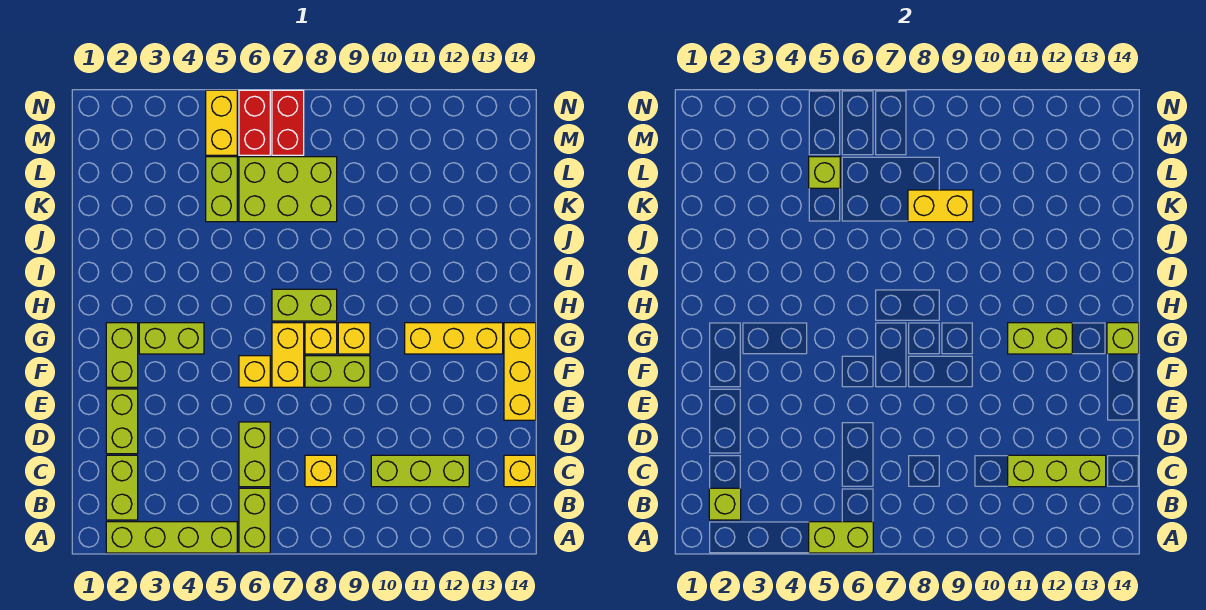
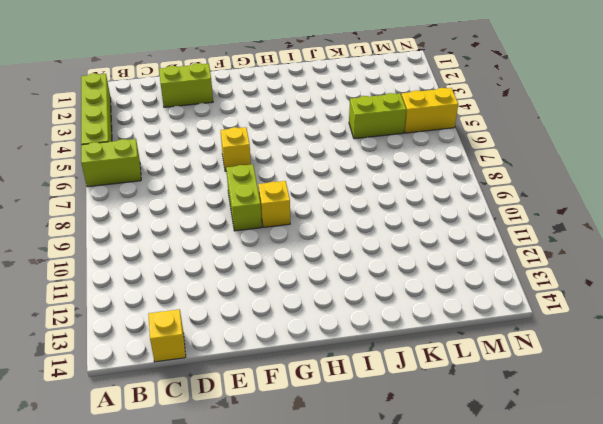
none -> lime 1x2 brick [106,455,138,520]
none -> lime 1x2 brick [239,422,270,487]
none -> yellow 1x1 brick [305,455,337,487]
none -> lime 1x3 brick [371,455,469,487]

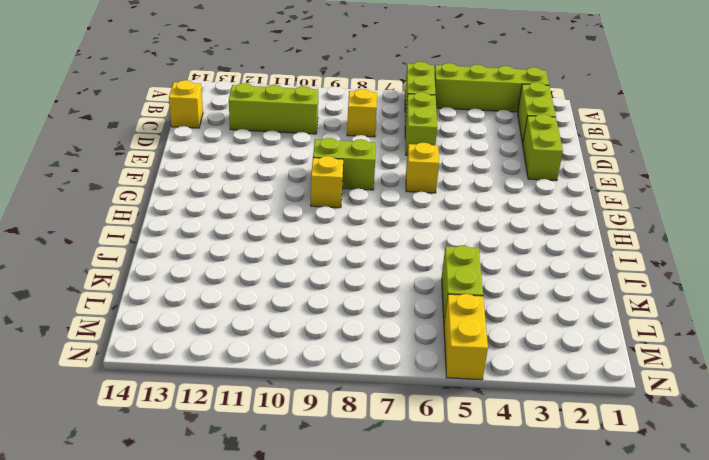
none -> yellow 1x3 brick [504,323,536,420]
none -> lime 1x2 brick [106,323,138,387]
none -> yellow 1x2 brick [272,323,304,387]
none -> lime 1x2 brick [139,323,204,354]

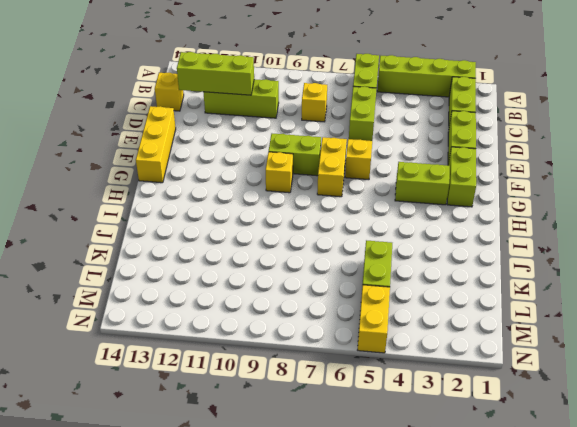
none -> yellow 1x1 brick [305,323,337,354]
none -> yellow 1x3 brick [405,323,503,354]
none -> lime 1x2 brick [272,289,337,321]
none -> lime 2x3 brick [239,157,337,222]

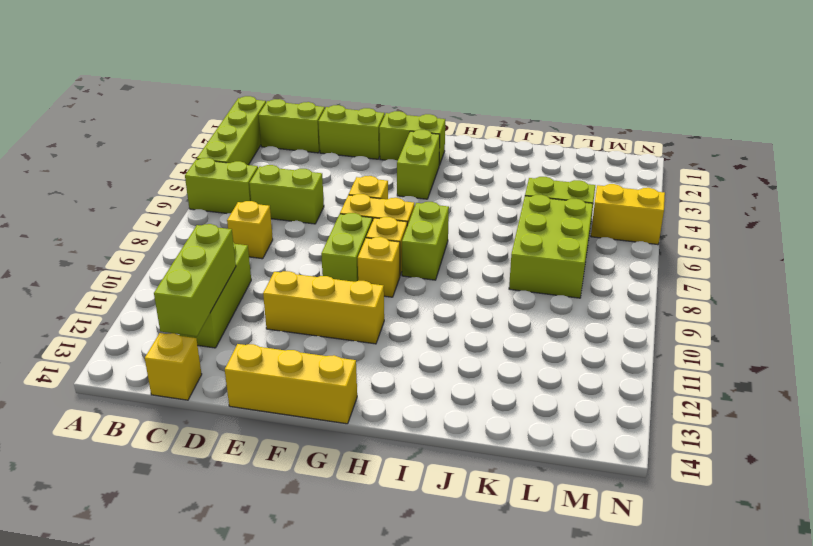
yellow 1x3 brick [263,271,384,344] -> yellow 1x3 brick turned to [405,323,503,354]
none -> red 1x2 brick [239,90,270,155]
none -> red 1x2 brick [272,90,304,155]
none -> lime 1x2 brick [809,522,873,553]
none -> lime 1x1 brick [709,488,741,520]

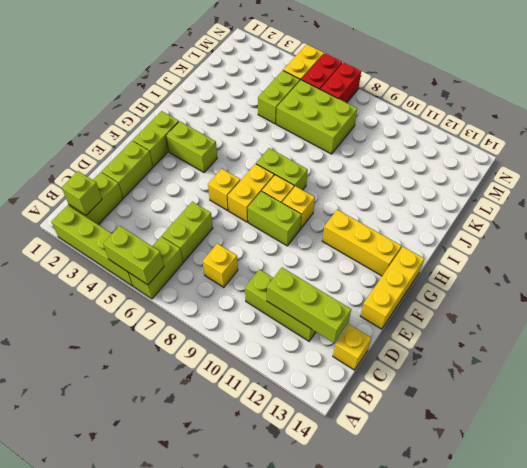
none -> lime 1x2 brick [1008,323,1072,354]
none -> lime 1x1 brick [1107,323,1139,354]
none -> yellow 1x2 brick [908,190,973,222]
none -> lime 1x1 brick [809,157,840,188]

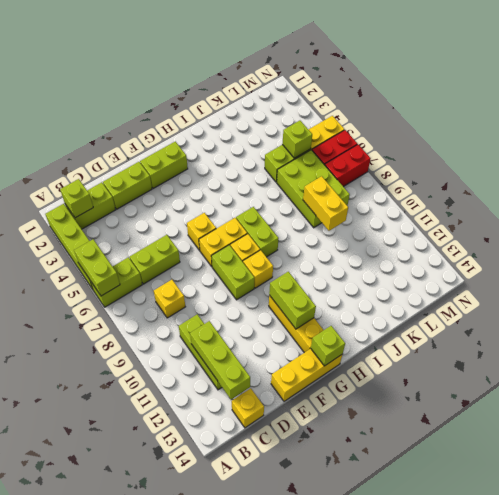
none -> lime 1x2 brick [139,323,204,354]

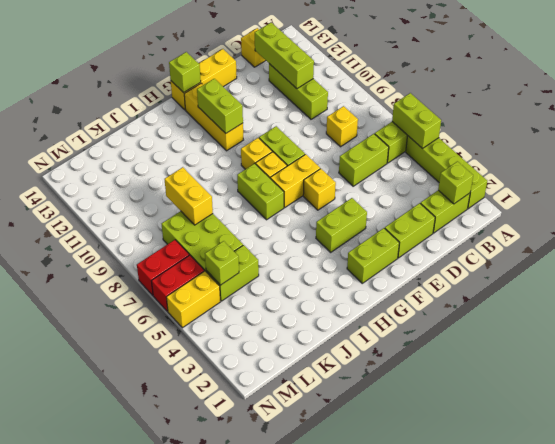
lime 1x2 brick [316,198,367,252] -> lime 1x2 brick turned to [139,323,204,354]

